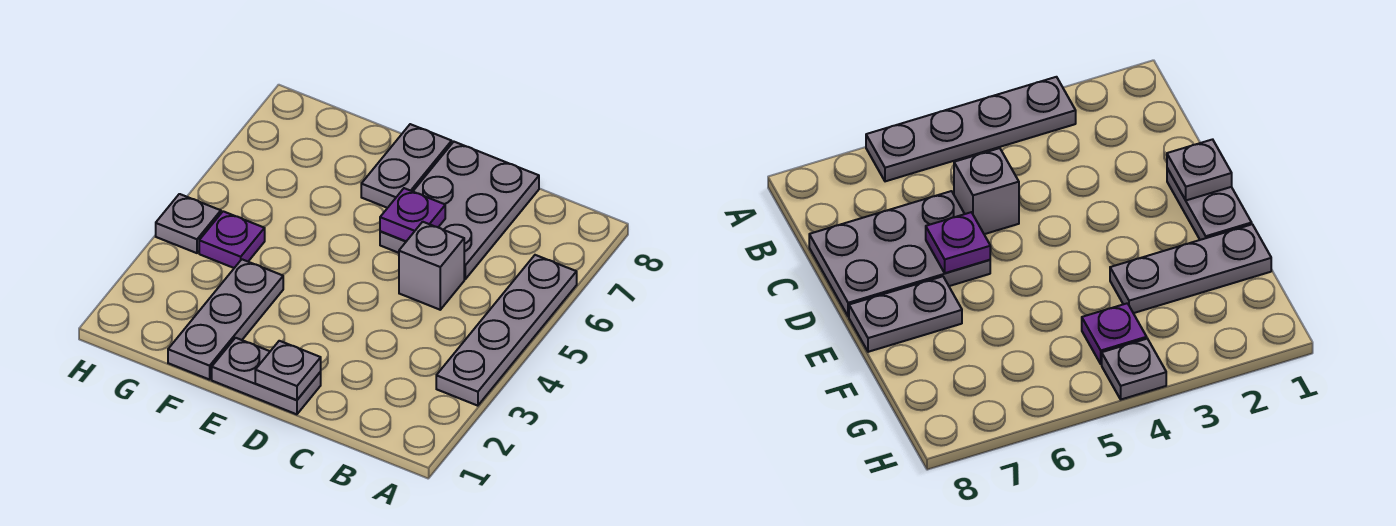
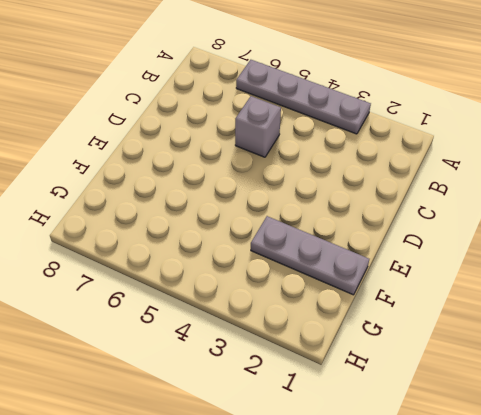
none -> grey 2x3 plate [380,142,539,279]
none -> grey 1x2 plate [212,338,321,414]

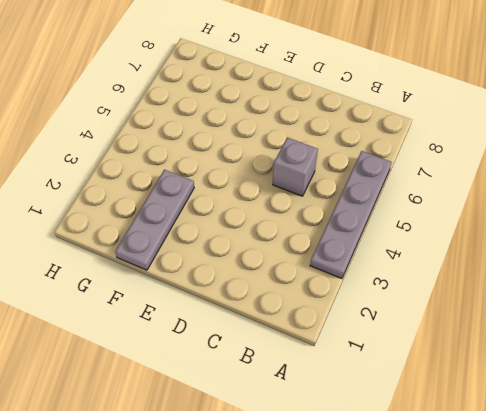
none -> grey 2x3 plate [380,142,539,279]
none -> grey 1x2 plate [212,338,321,414]

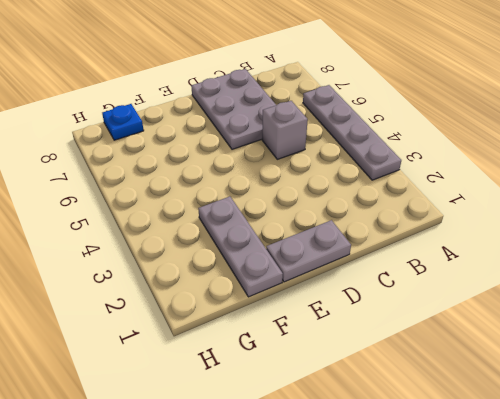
blue 1x1 plate [102,104,144,140] -> none
none -> grey 1x2 plate [361,124,452,208]
none -> purple 1x1 plate [199,211,265,268]

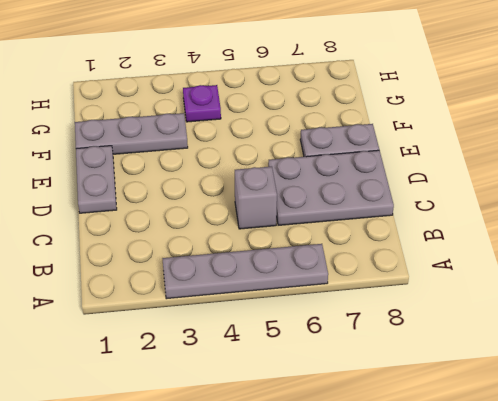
none -> grey 1x1 plate [156,194,221,253]
none -> grey 1x1 plate [255,341,321,400]

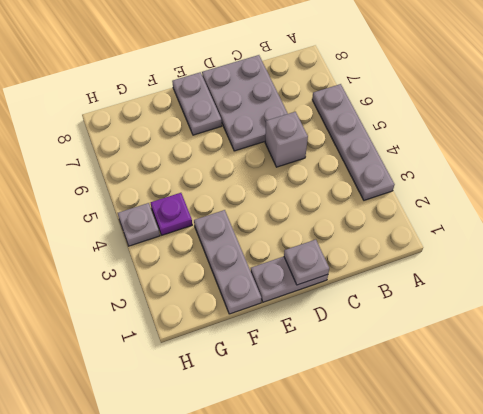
none -> purple 1x1 plate [380,188,445,241]

